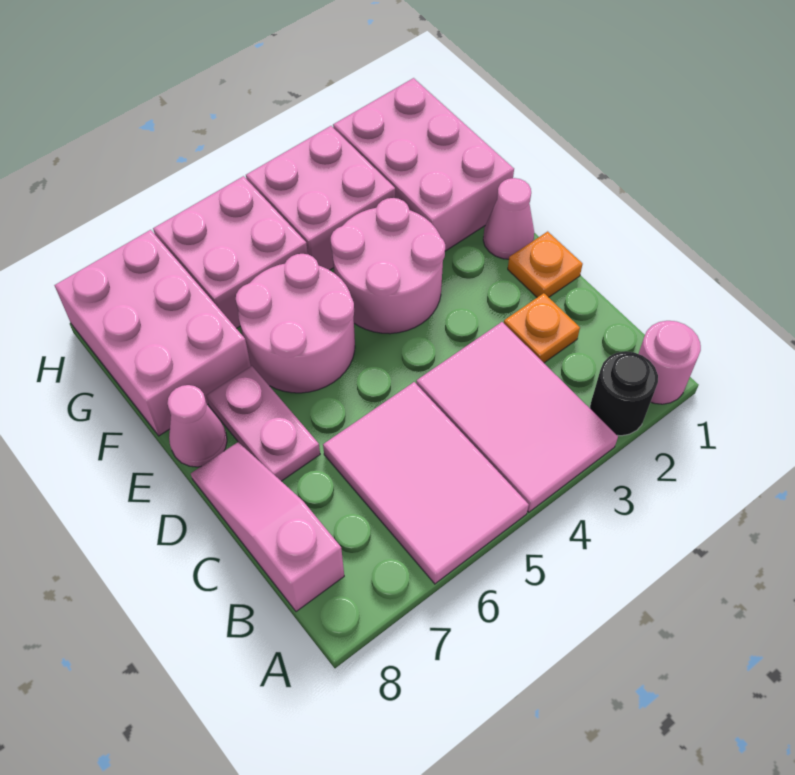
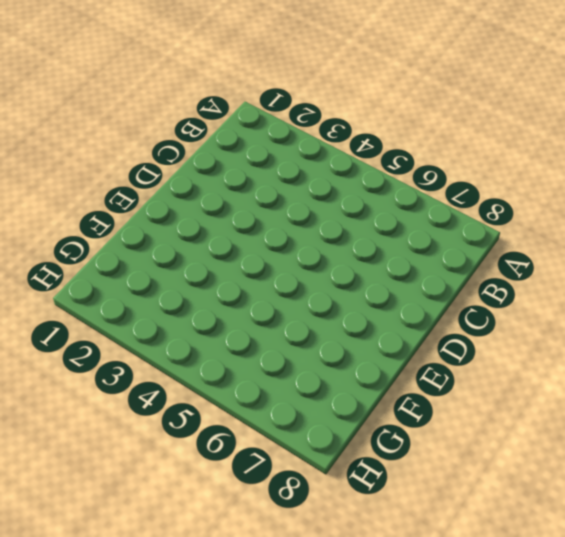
none -> pink 1x1 round brick [639,321,701,404]
none -> black 1x1 round brick [590,352,658,436]
none -> pink 2x3 tile [416,322,618,512]

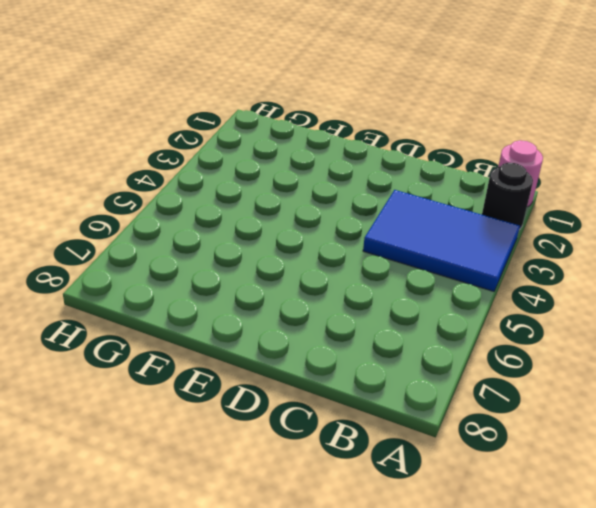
blue 2x3 tile [363,190,520,291] -> pink 2x3 tile [416,322,618,512]
none -> pink 2x3 tile [323,382,529,584]
none -> pink 1x3 slope [191,442,344,612]
none -> orange 1x1 plate [504,293,580,363]

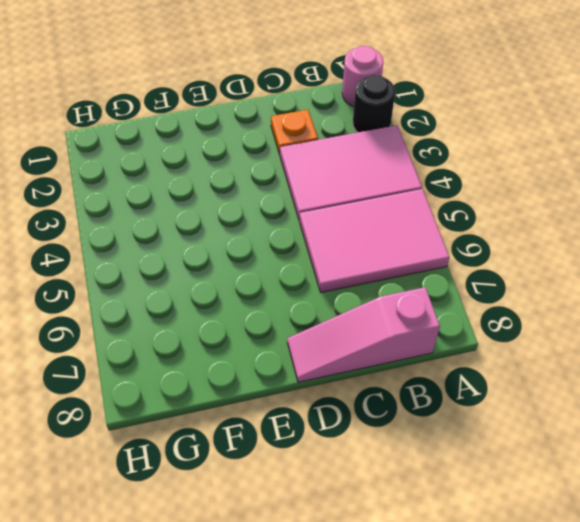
none -> orange 1x1 plate [508,231,583,297]
none -> pink 1x2 plate [206,366,320,481]
none -> pink 1x1 cone [483,178,534,259]

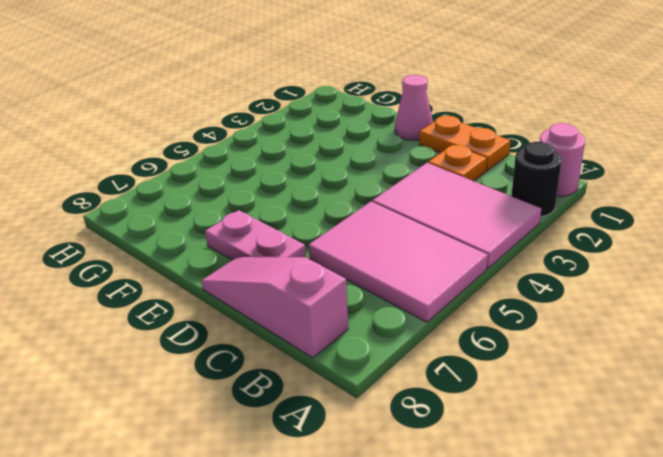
orange 1x2 plate [419,116,510,171] -> orange 1x1 plate [508,231,583,297]
none -> pink 2x2 round brick [331,198,445,334]
none -> pink 2x2 round brick [236,254,355,393]
none -> pink 1x1 cone [167,385,227,467]

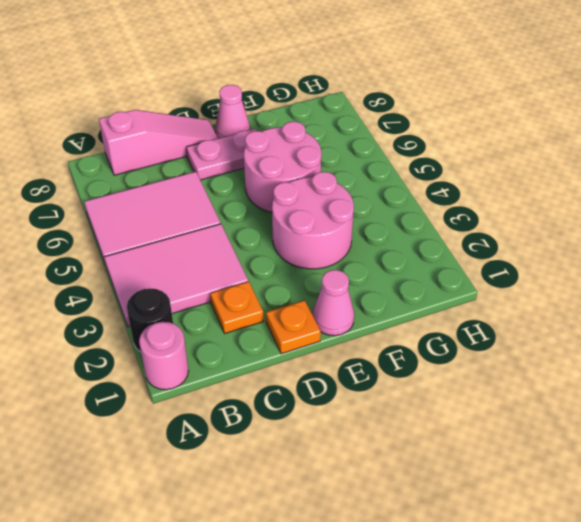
none -> pink 2x3 brick [333,78,514,251]
none -> pink 2x3 brick [54,230,251,436]
none -> pink 2x2 brick [246,126,395,270]

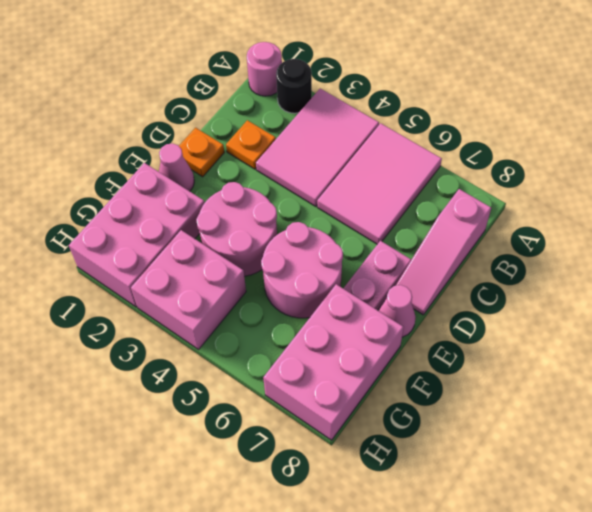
none -> pink 2x2 brick [153,176,308,329]

